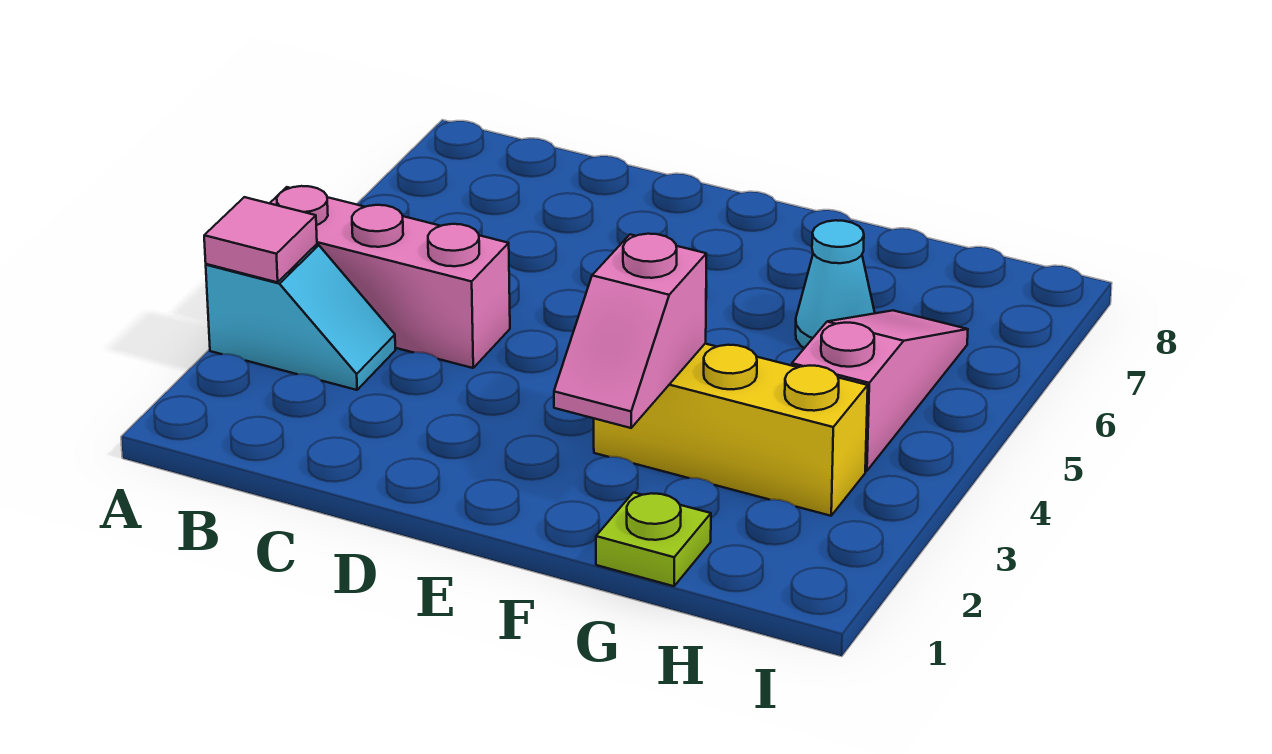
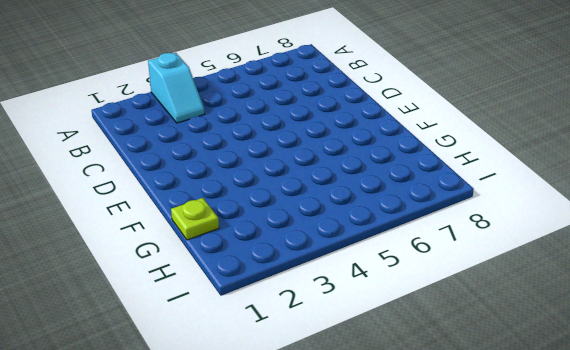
none -> pink 1x3 brick [270,186,510,368]
none -> yellow 1x3 brick [594,344,868,516]

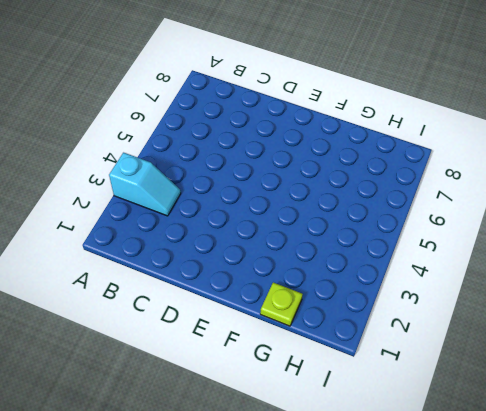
none -> pink 1x3 brick [270,186,510,368]
none -> yellow 1x3 brick [594,344,868,516]

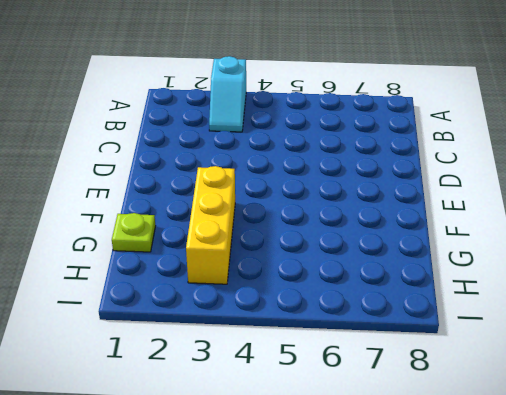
none -> pink 1x3 brick [270,186,510,368]
none -> cyan 1x1 cone [796,220,875,348]

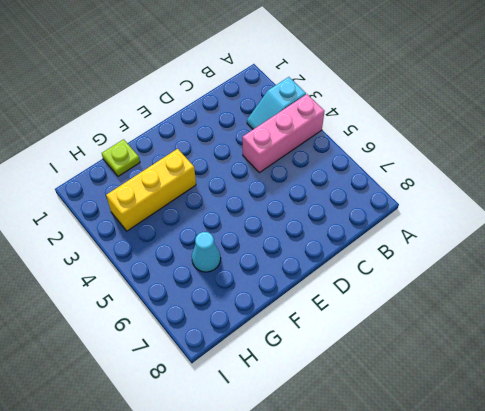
none -> pink 1x3 slope [792,311,968,471]
none -> pink 1x1 tile [204,197,317,282]

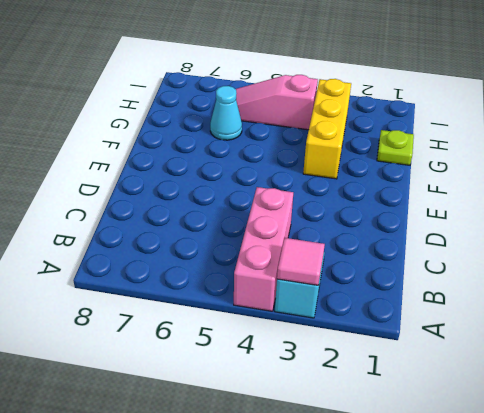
none -> pink 1x2 slope [554,234,706,428]

